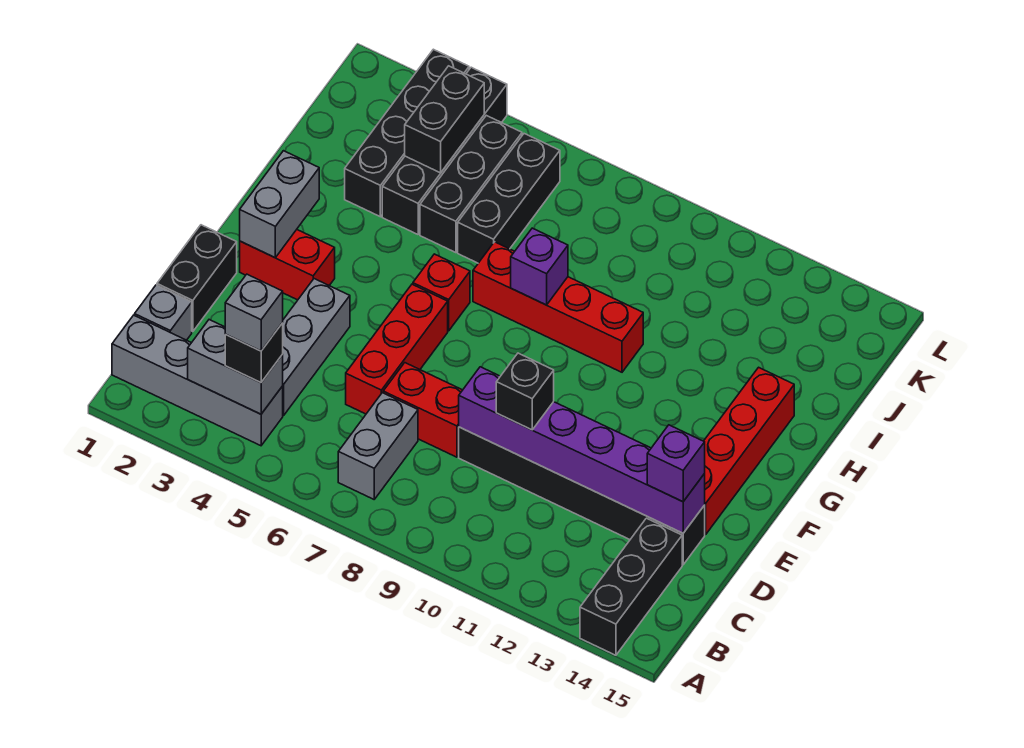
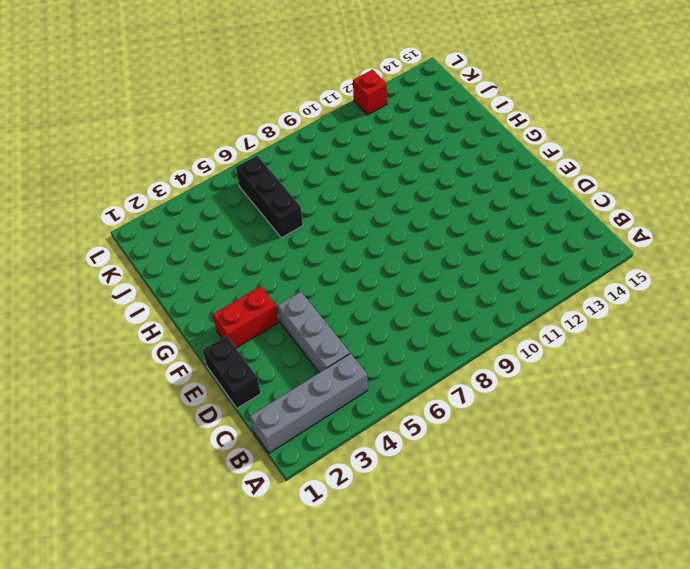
red 1x1 brick [353,69,387,115] -> red 1x1 brick moved to [413,254,470,331]
none -> black 1x3 brick [580,518,682,655]
none -> grey 1x2 brick [338,393,418,499]
none -> grey 1x1 brick [135,285,192,340]

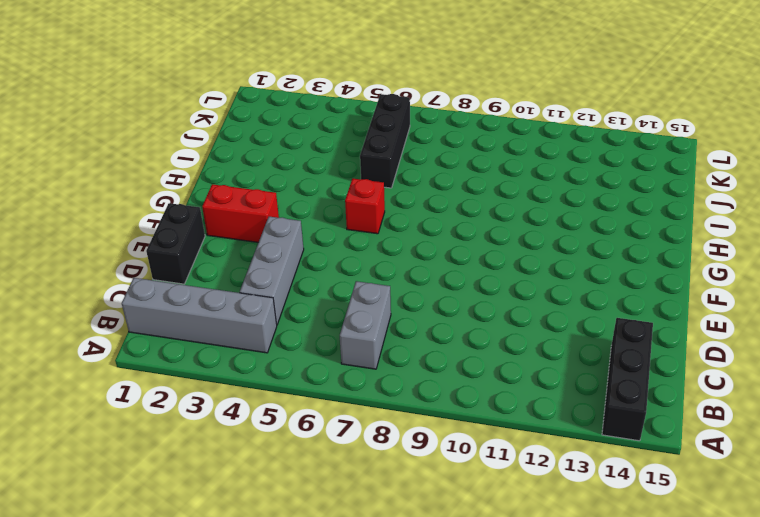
none -> grey 1x1 brick [135,285,192,340]
none -> red 1x3 brick [346,284,448,414]
none -> red 1x2 brick [383,363,462,457]

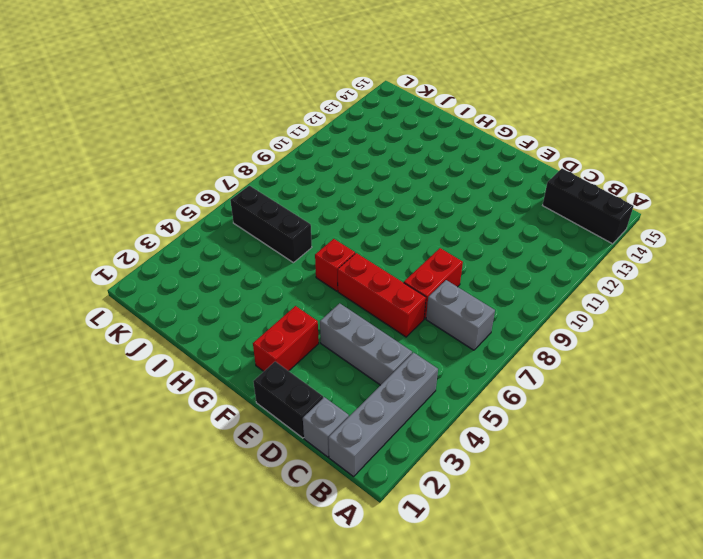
none -> black 1x6 brick [459,427,705,565]
none -> red 1x4 brick [704,367,794,535]
none -> red 1x4 brick [473,242,643,372]

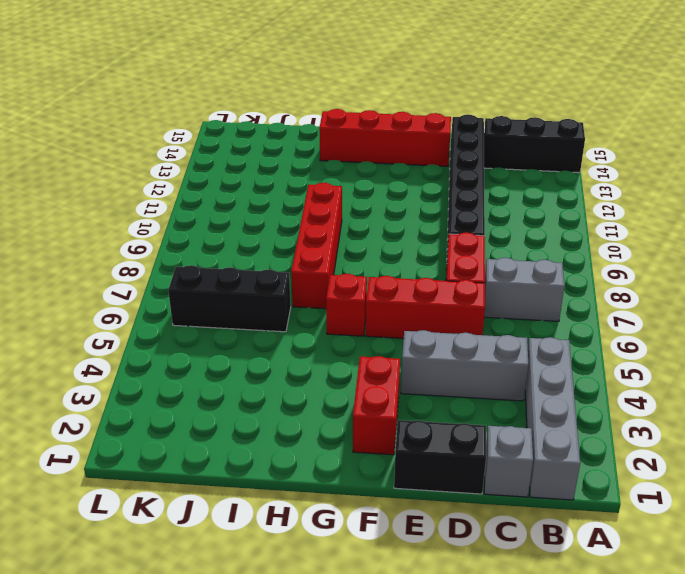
none -> black 1x4 brick [345,49,469,217]
none -> black 1x4 brick [382,67,507,234]
none -> black 1x3 brick [420,115,522,253]

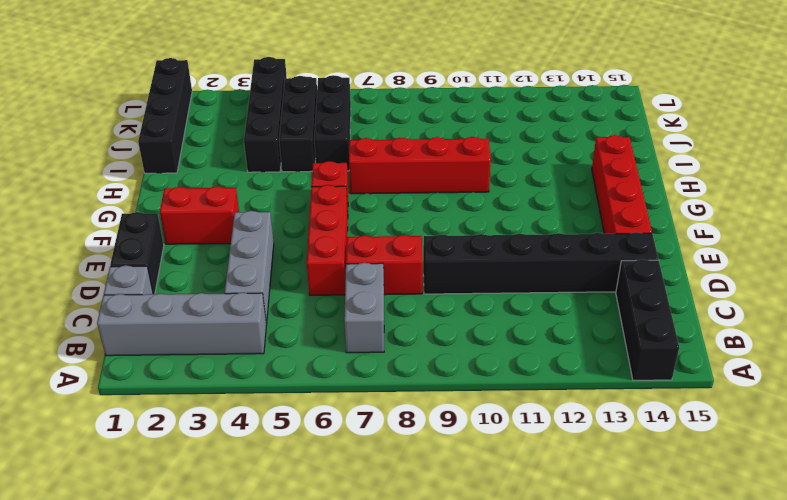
black 1x4 brick [138,58,192,173] -> black 1x4 brick moved to [345,49,469,217]
none -> grey 1x2 brick [188,320,283,414]
none -> purple 1x6 brick [459,367,705,533]
none -> grey 1x2 brick [240,151,319,258]

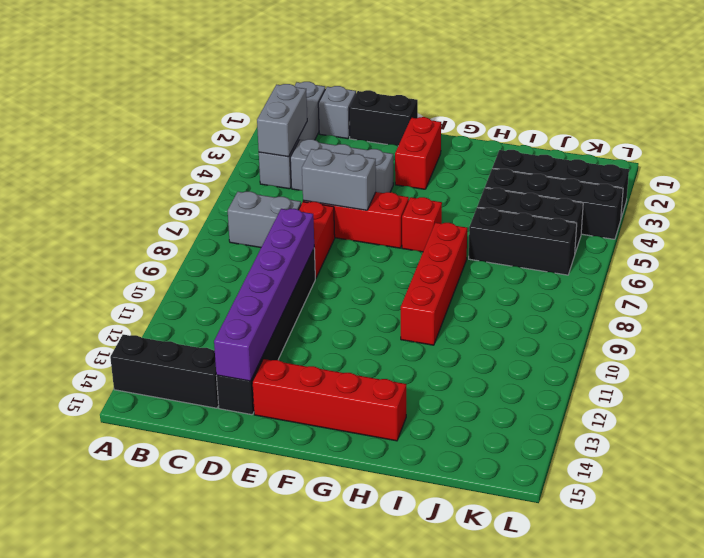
grey 1x2 brick [302,149,376,210] -> grey 1x2 brick moved to [240,151,319,258]
none -> purple 1x1 brick [511,228,568,305]
none -> black 1x2 brick [405,66,484,173]
none -> black 1x1 brick [225,323,283,383]

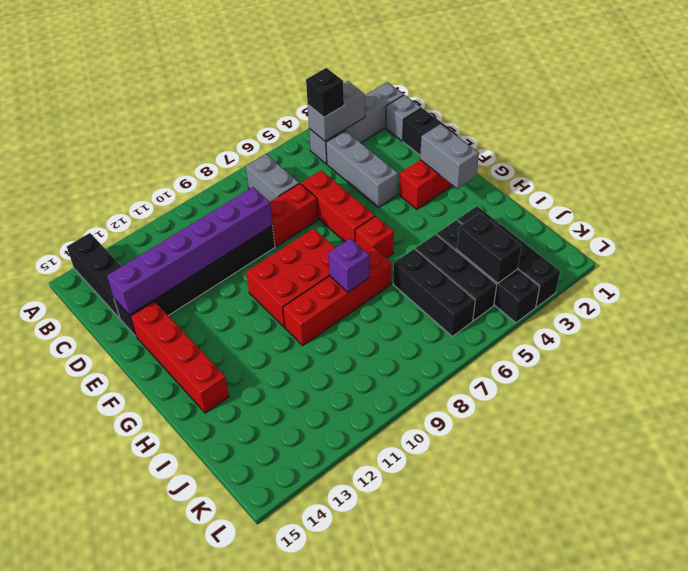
red 2x3 brick [246,228,335,327] -> none
none -> black 1x1 brick [496,353,554,430]
none -> purple 1x1 brick [647,425,705,502]
none -> grey 1x1 brick [225,274,283,351]

